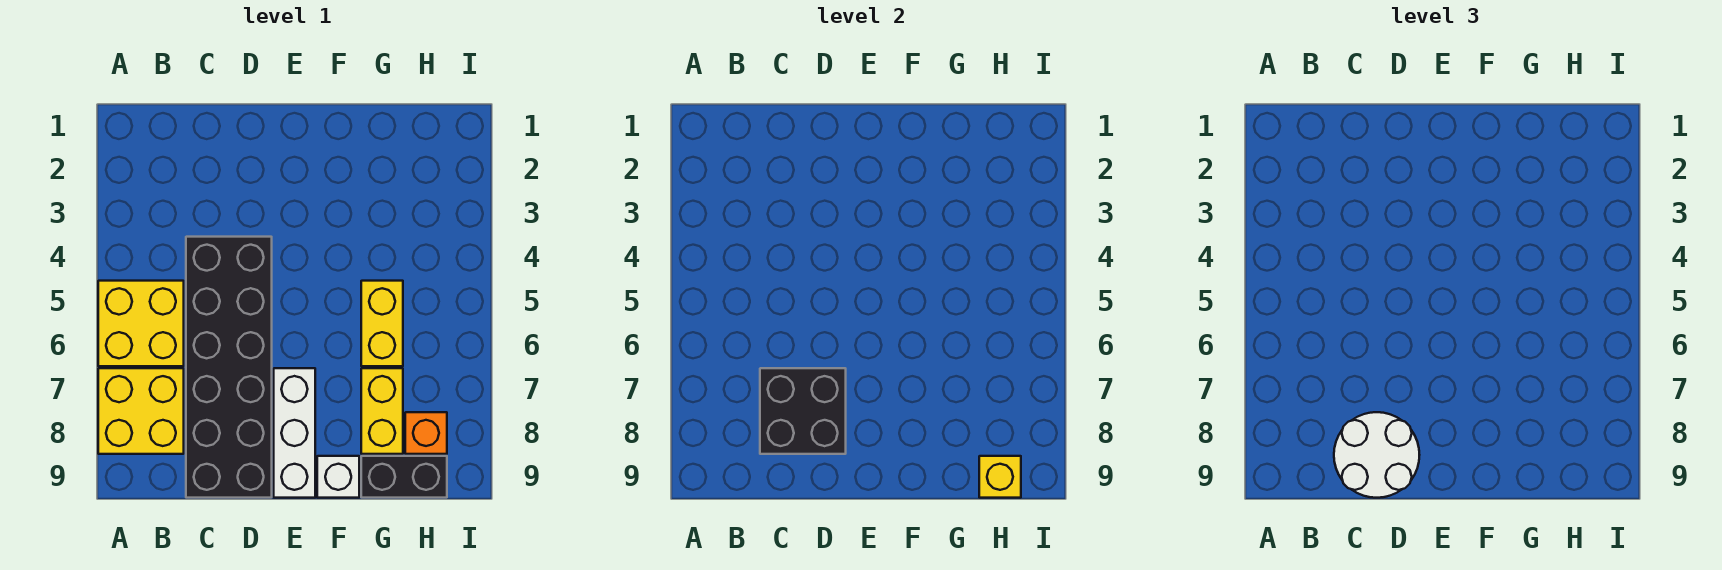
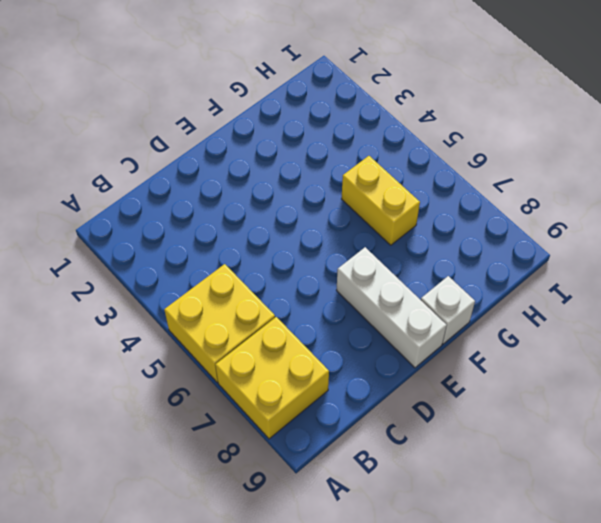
none -> black 2x6 brick [186,237,272,498]
none -> yellow 1x2 brick [361,368,403,454]
none -> black 1x2 brick [361,456,447,498]

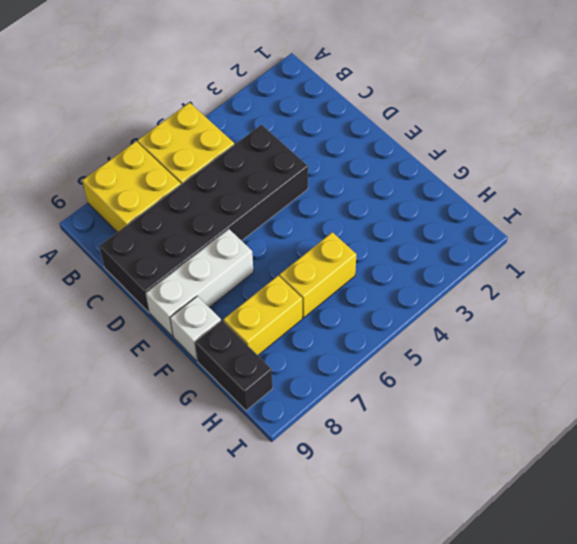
none -> orange 1x1 brick [405,412,447,454]
none -> black 2x2 brick [760,368,846,454]
none -> yellow 1x1 brick [979,456,1021,498]

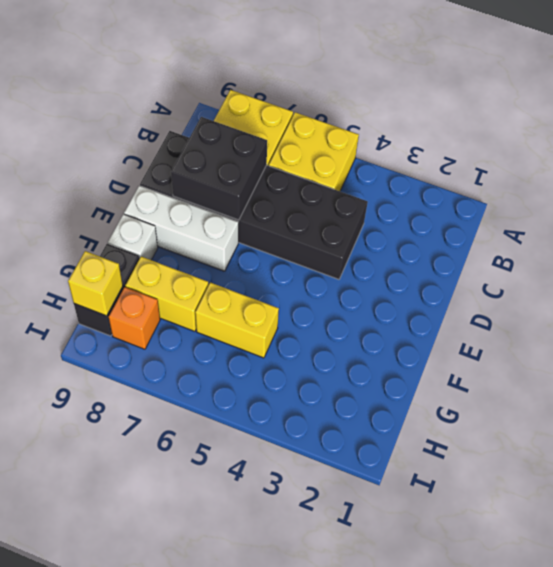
none -> white 2x2 round brick [1334,412,1419,498]

